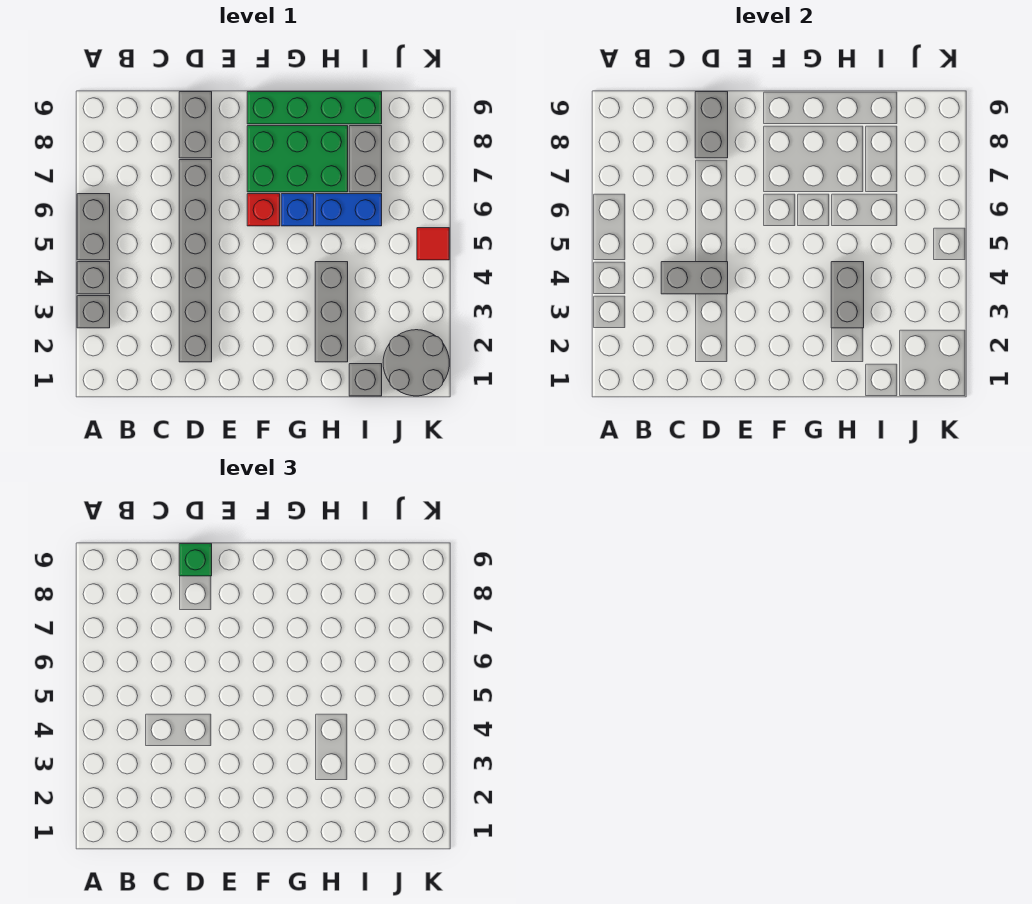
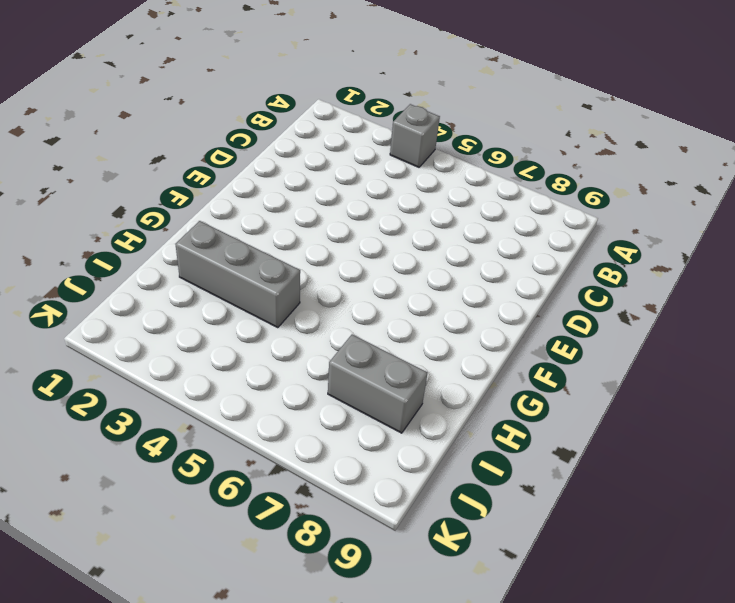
none -> grey 1x1 brick [77,296,110,328]
none -> grey 1x2 brick [77,194,110,260]
none -> grey 1x6 brick [179,160,212,362]

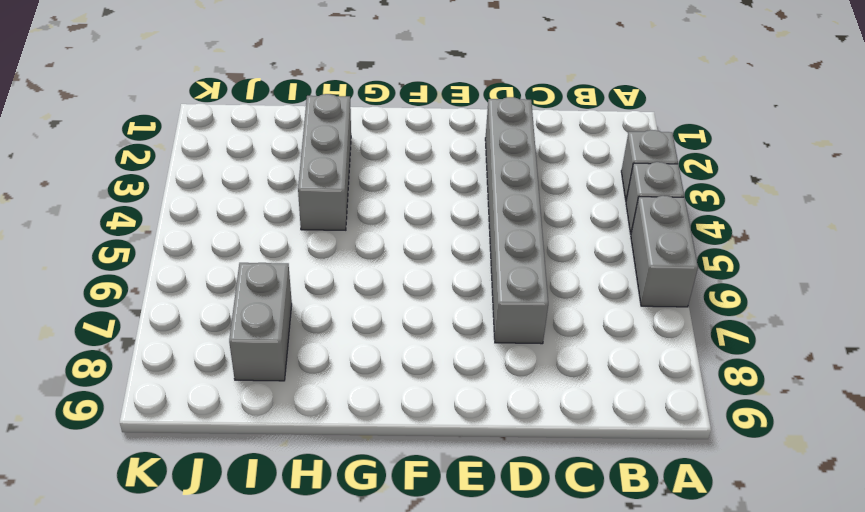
none -> grey 1x2 brick [179,92,212,158]
none -> red 1x1 brick [247,194,280,226]
none -> green 2x3 brick [247,126,348,192]

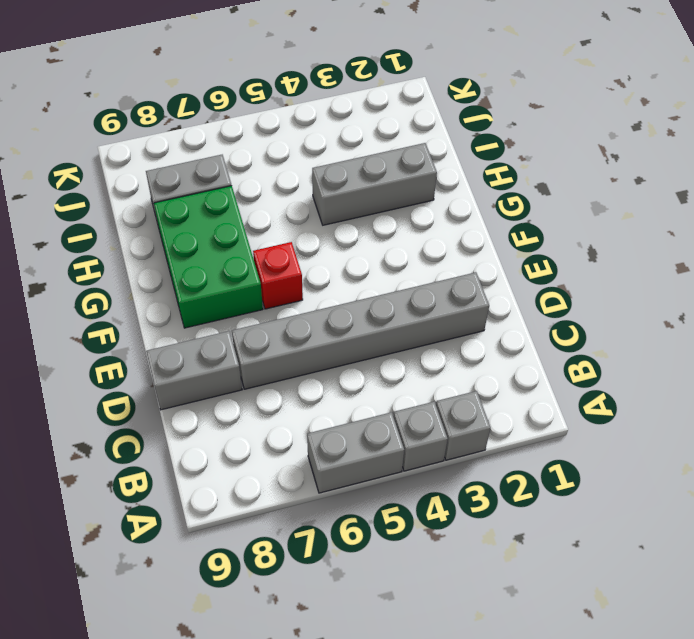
none -> green 1x4 brick [247,92,382,124]
none -> blue 1x1 brick [281,194,314,226]
none -> blue 1x2 brick [315,194,382,226]

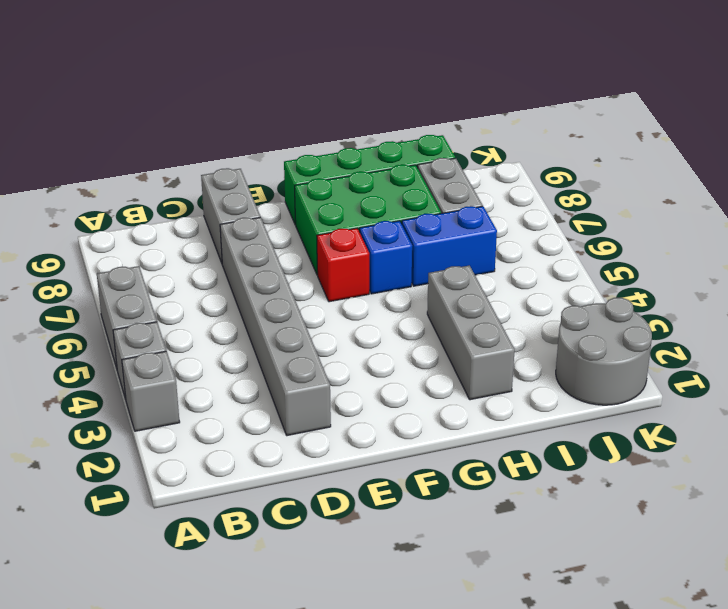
none -> grey 1x1 brick [349,364,382,396]
none -> red 1x1 tile [417,228,449,260]
none -> grey 1x2 brick [661,262,728,294]

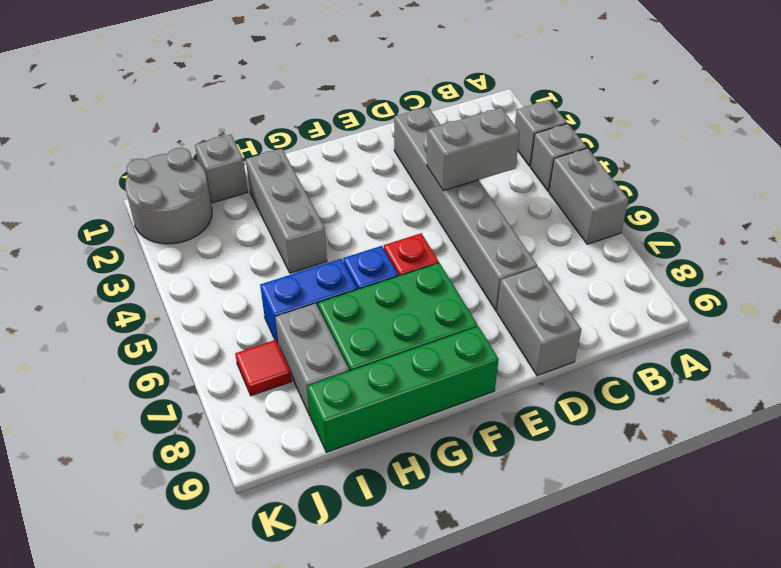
red 1x1 tile [235,340,292,396] -> red 1x1 tile moved to [417,228,449,260]
none -> grey 1x2 brick [695,92,728,158]
none -> grey 1x2 brick [831,262,864,328]
none -> green 1x1 brick [179,544,212,576]

